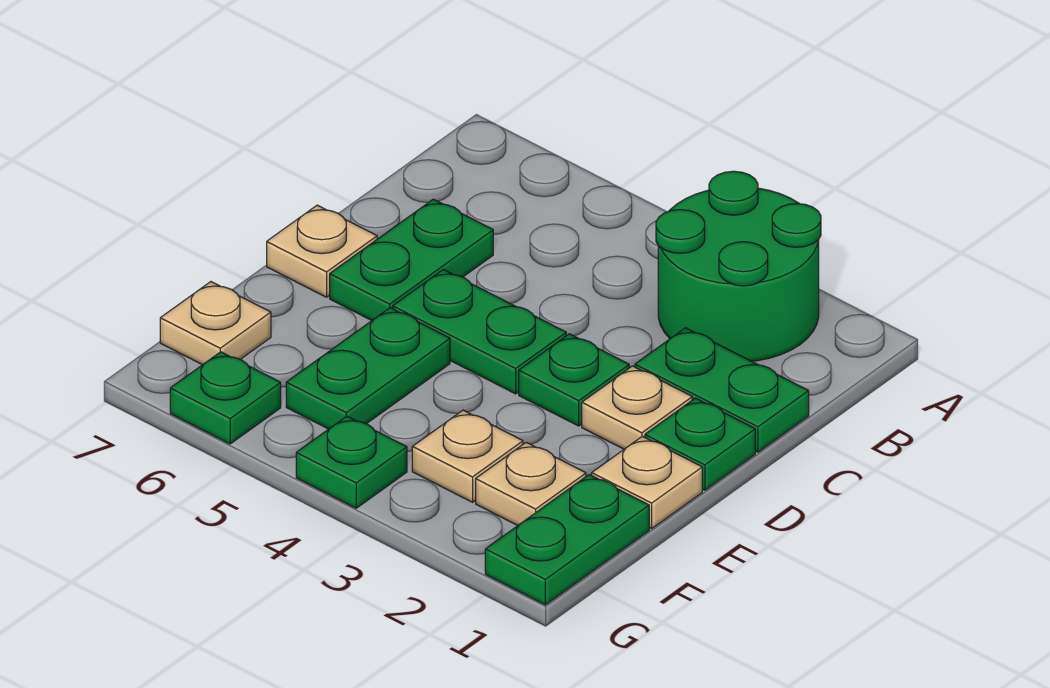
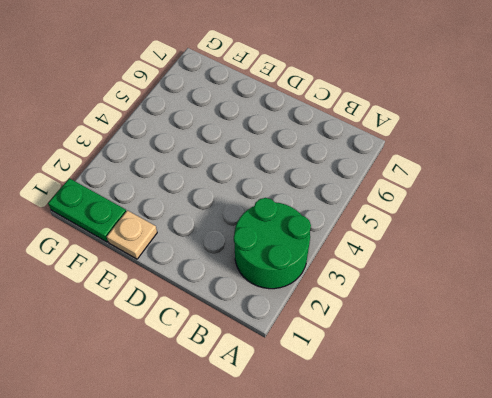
none -> green 1x2 plate [635,328,809,452]
none -> green 1x2 plate [330,199,493,320]
none -> green 1x1 plate [645,398,755,490]

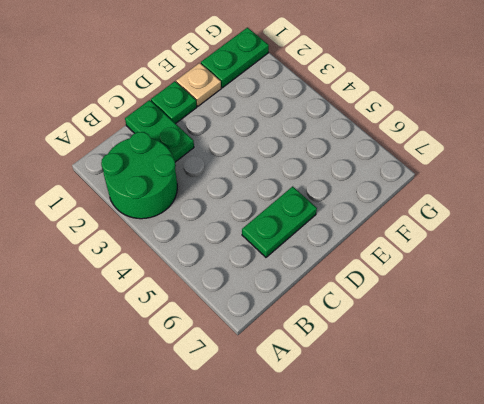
none -> tan 1x1 plate [582,366,692,449]
none -> green 1x1 plate [519,334,629,426]
none -> green 1x2 plate [393,270,566,394]

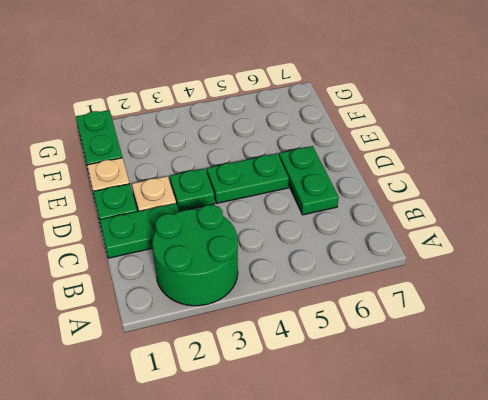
none -> tan 1x1 plate [267,205,377,297]
none -> green 1x2 plate [286,308,450,429]
none -> tan 1x1 plate [476,442,586,525]

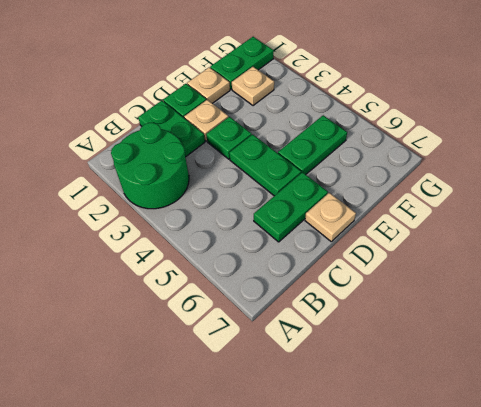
none -> tan 1x1 plate [412,410,523,502]
none -> tan 1x1 plate [160,282,271,365]
none -> green 1x1 plate [296,416,407,508]

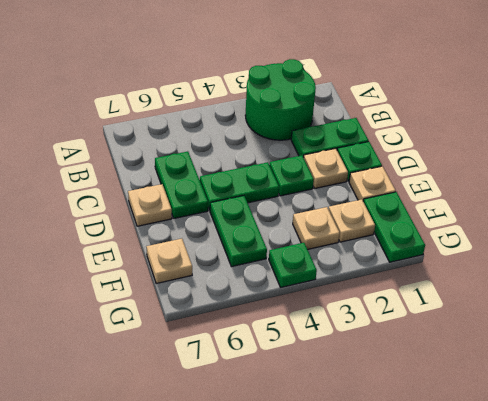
none -> green 1x1 plate [170,352,281,444]

